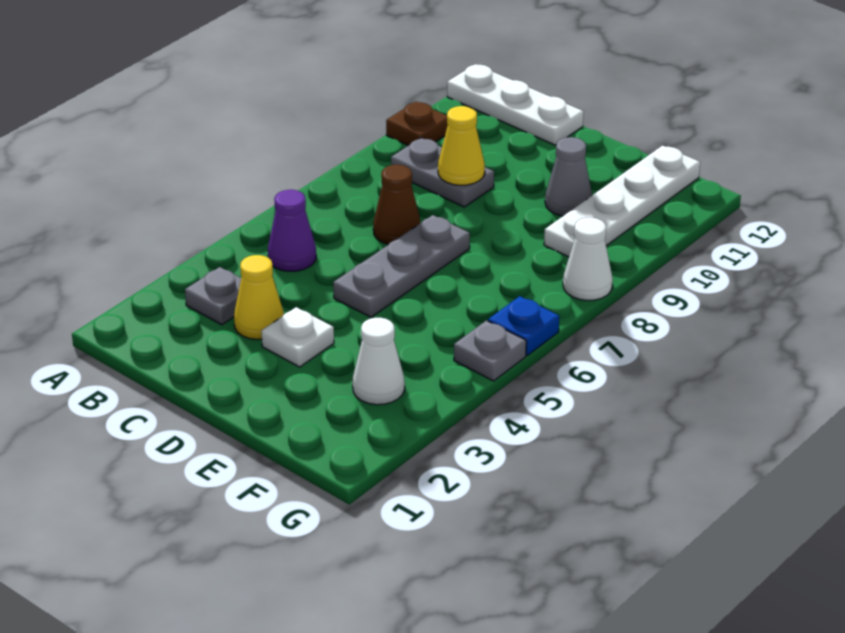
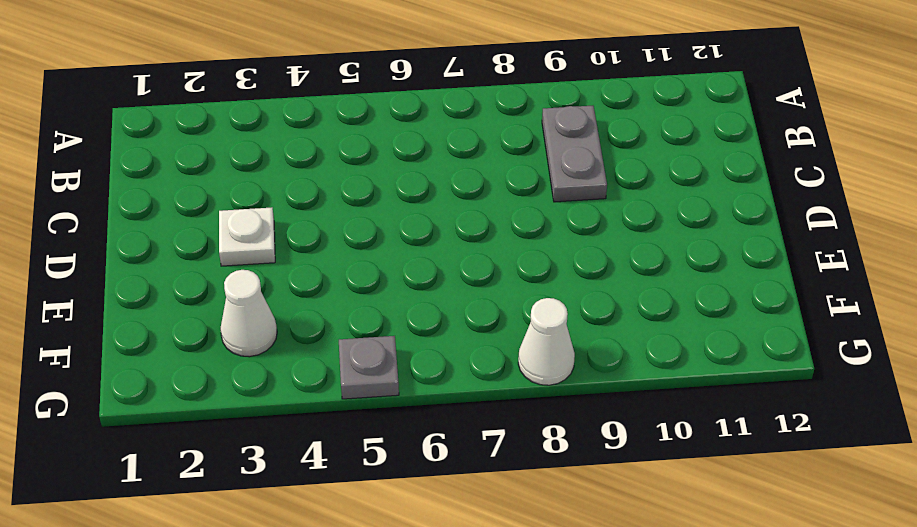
none -> brown 1x1 plate [386,102,448,146]
none -> white 1x3 plate [447,64,584,145]
none -> grey 1x1 plate [185,267,241,325]

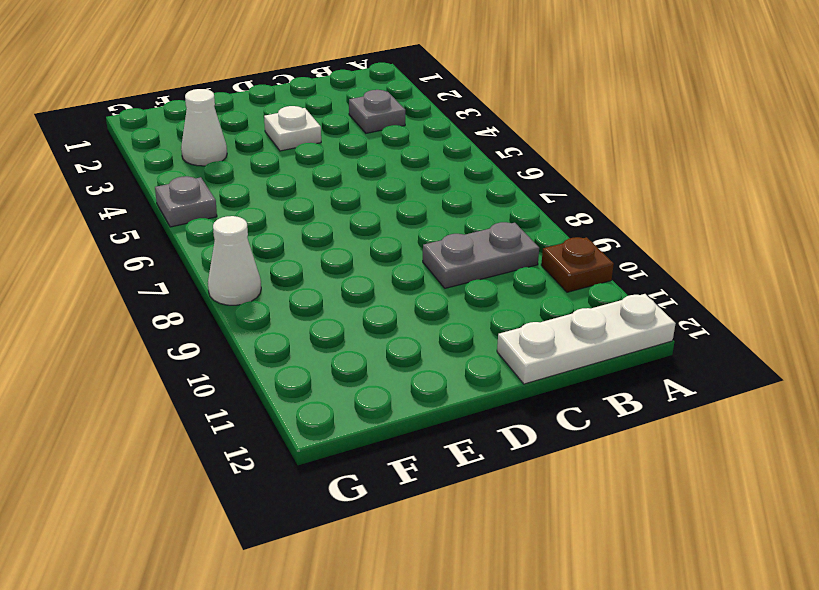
none -> purple 1x1 cone [268,190,316,271]
none -> yellow 1x1 cone [234,255,284,339]
none -> brown 1x1 cone [373,165,421,244]

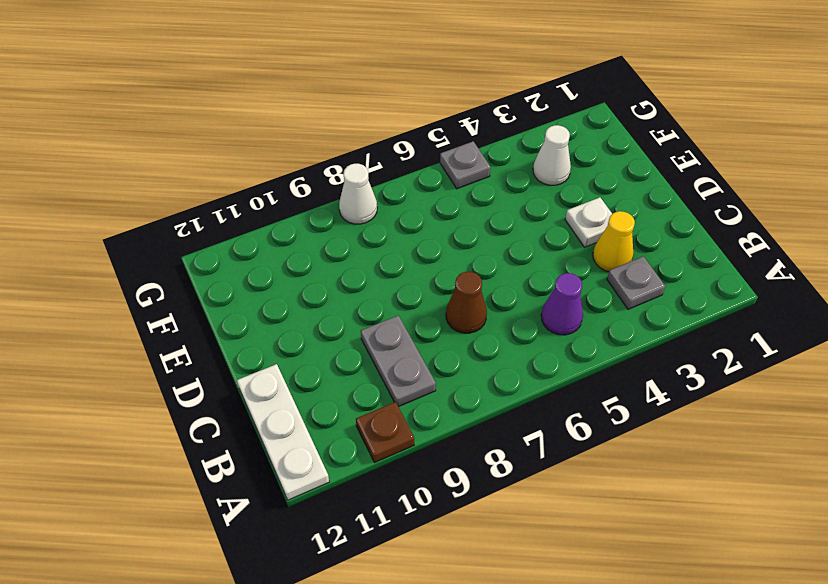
none -> grey 1x3 plate [333,215,470,317]
none -> grey 1x1 cone [545,137,592,216]
none -> white 1x4 plate [544,146,700,257]

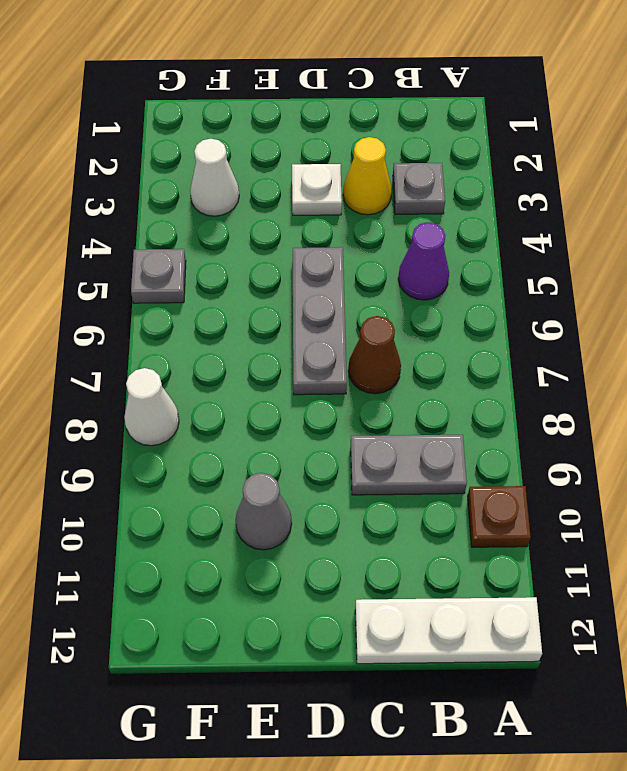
none -> white 1x4 plate [544,146,700,257]
none -> blue 1x1 plate [488,296,559,355]
none -> yellow 1x1 cone [438,106,485,185]

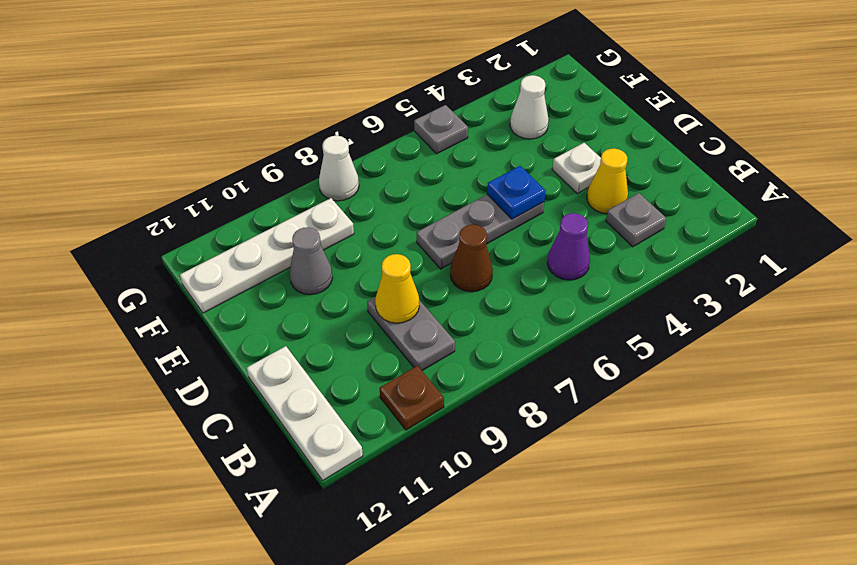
blue 1x1 plate [487,166,545,219] -> blue 1x1 plate moved to [488,296,559,355]

